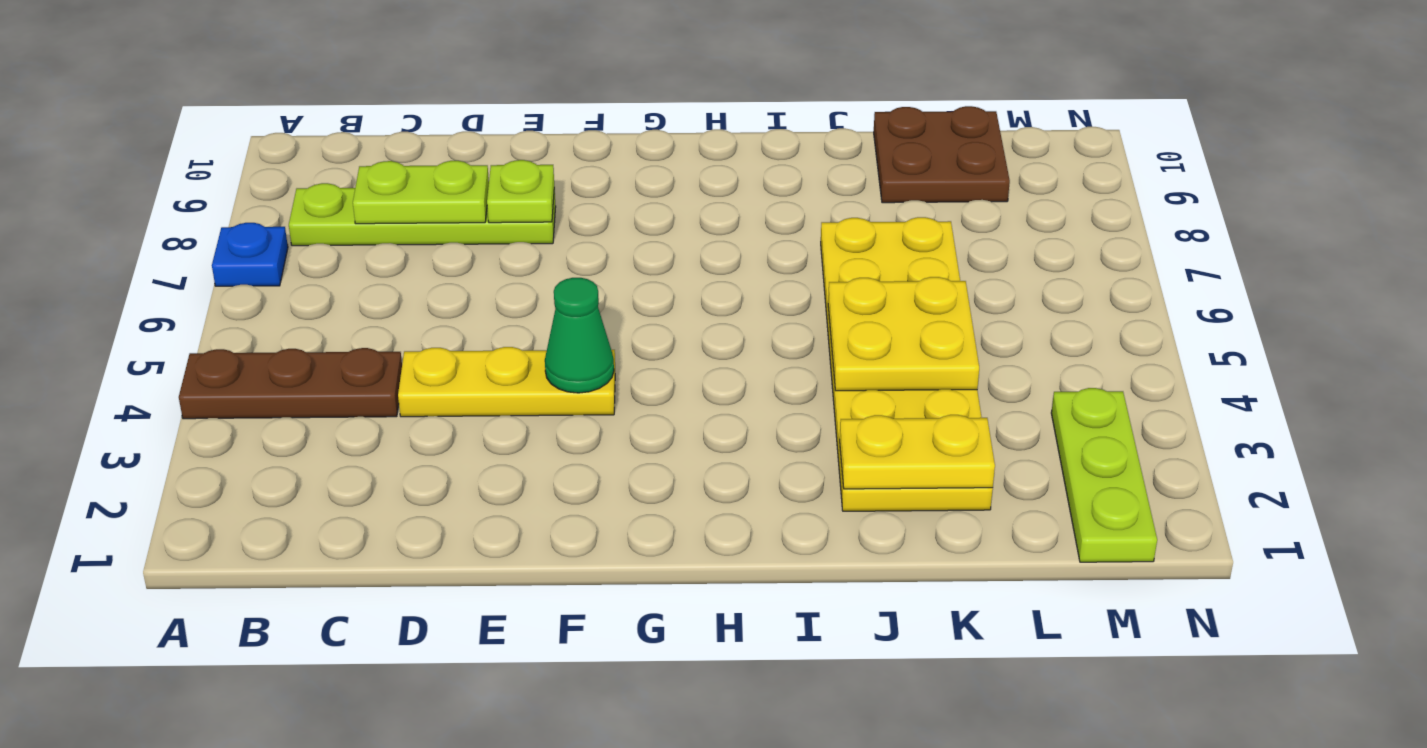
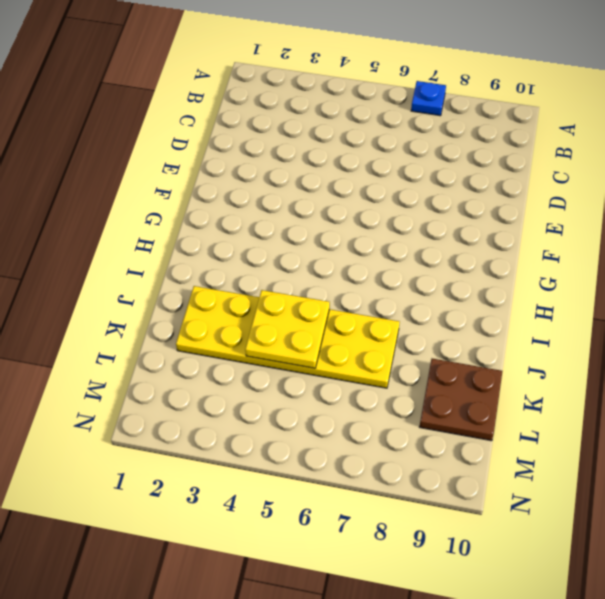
none -> brown 1x3 plate [179,348,402,419]
none -> lime 1x4 plate [289,183,556,246]
none -> yellow 1x3 plate [398,347,615,417]

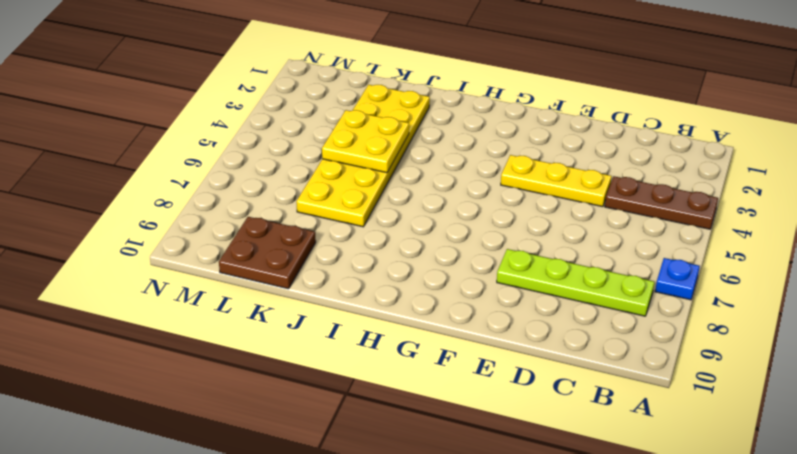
none -> lime 1x3 plate [1051,388,1157,562]
none -> lime 1x2 plate [353,161,489,224]
none -> lime 1x1 plate [487,160,554,223]

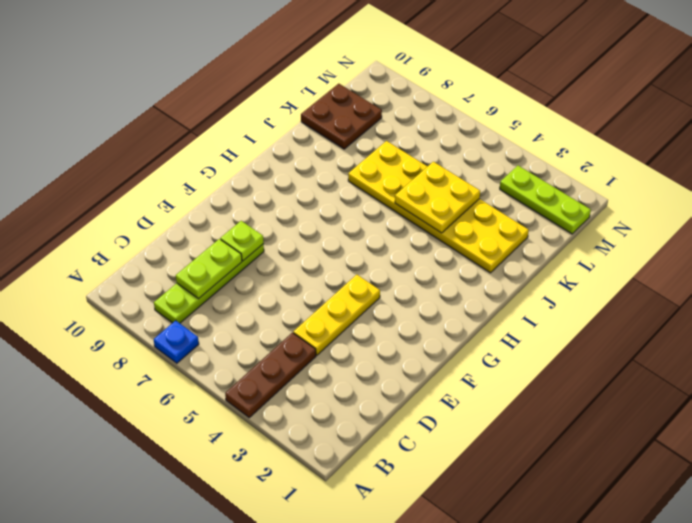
none -> green 1x1 cone [545,278,614,393]
none -> yellow 1x2 plate [840,415,995,489]

